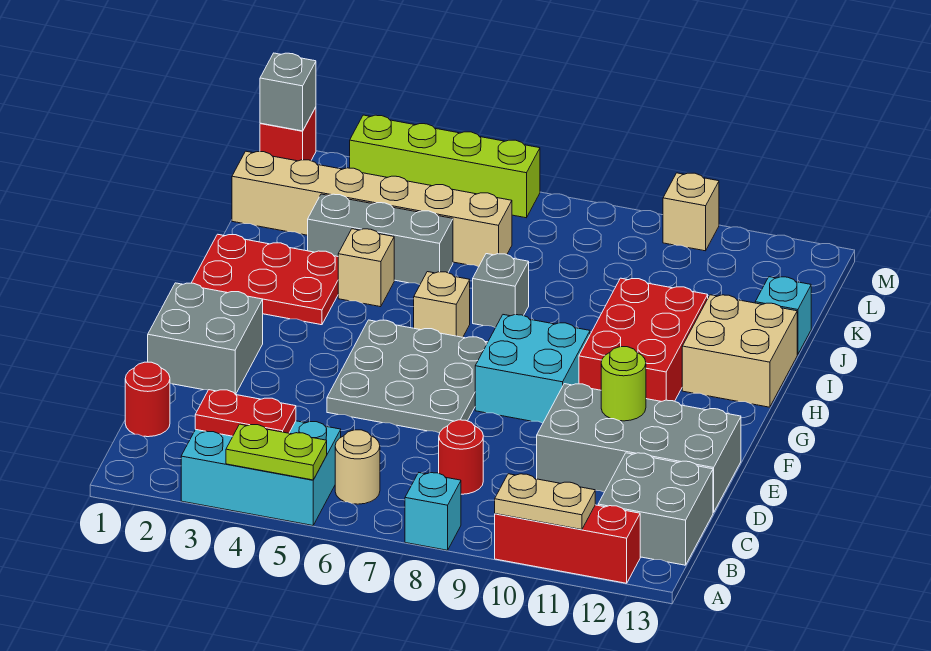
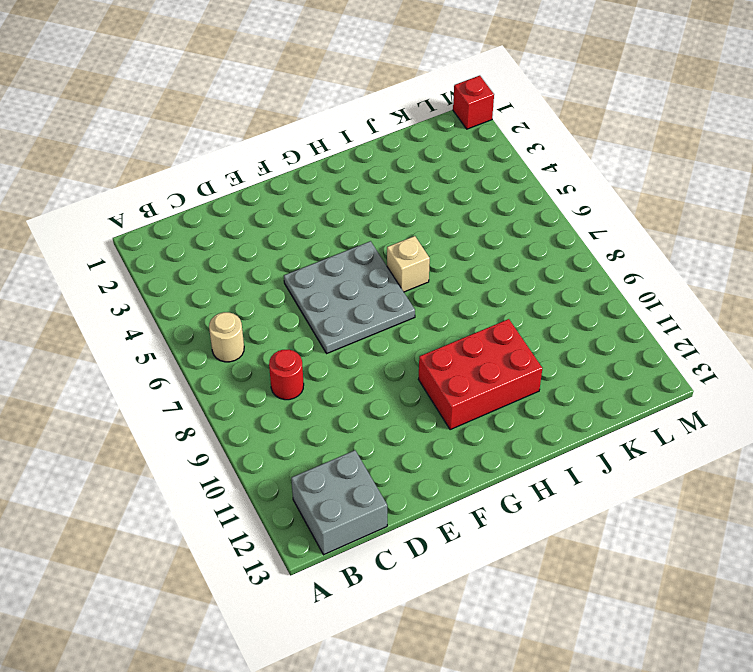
none -> cyan 2x3 brick [181,421,341,526]
none -> cyan 1x1 brick [405,473,461,550]
none -> red 1x3 brick [495,505,640,583]

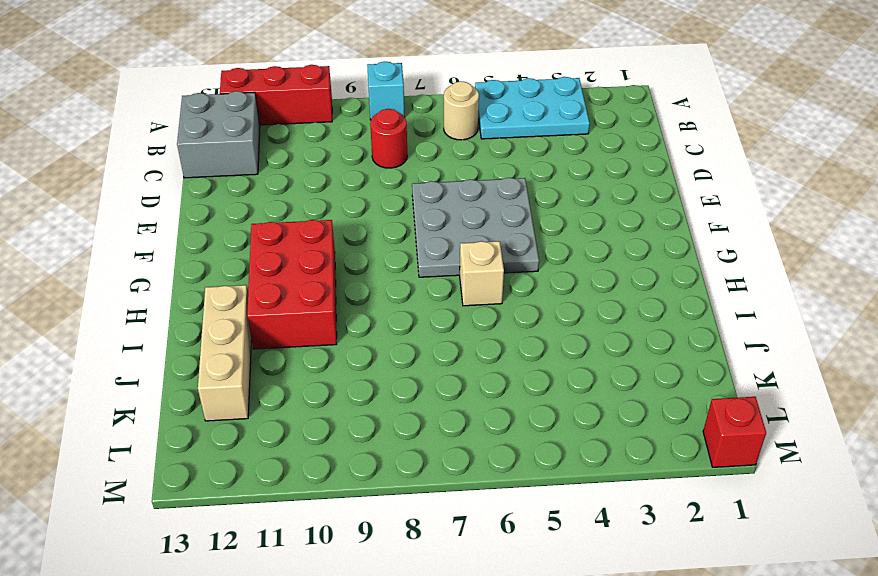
cyan 2x3 plate [475,77,590,139] -> cyan 2x3 brick [181,421,341,526]
tan 1x3 brick [198,285,251,421] -> tan 2x2 brick [682,295,797,407]
none -> red 1x1 round brick [125,362,170,437]
none -> grey 2x4 brick [537,384,741,513]
none -> grey 2x2 brick [148,283,263,395]

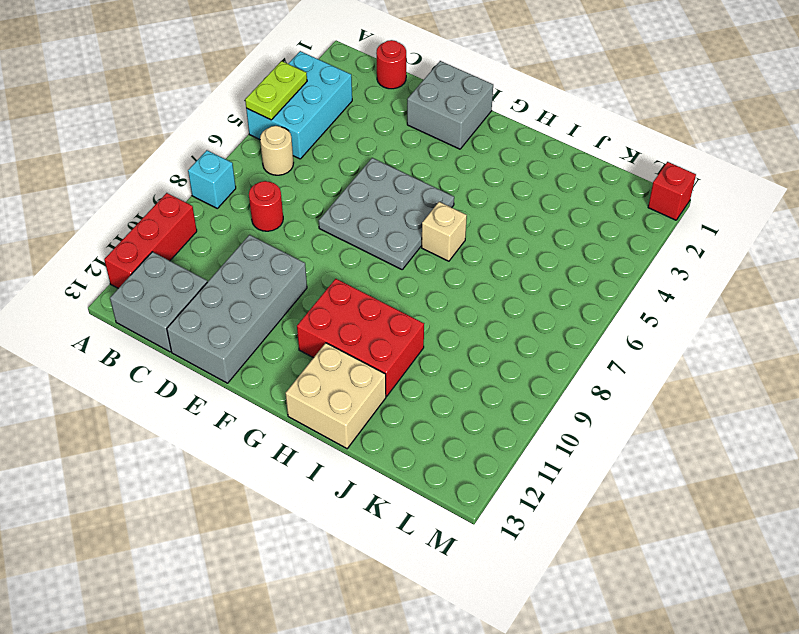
none -> cyan 2x2 brick [475,315,590,423]
none -> red 2x3 plate [192,234,338,325]
none -> tan 1x1 brick [338,229,394,307]

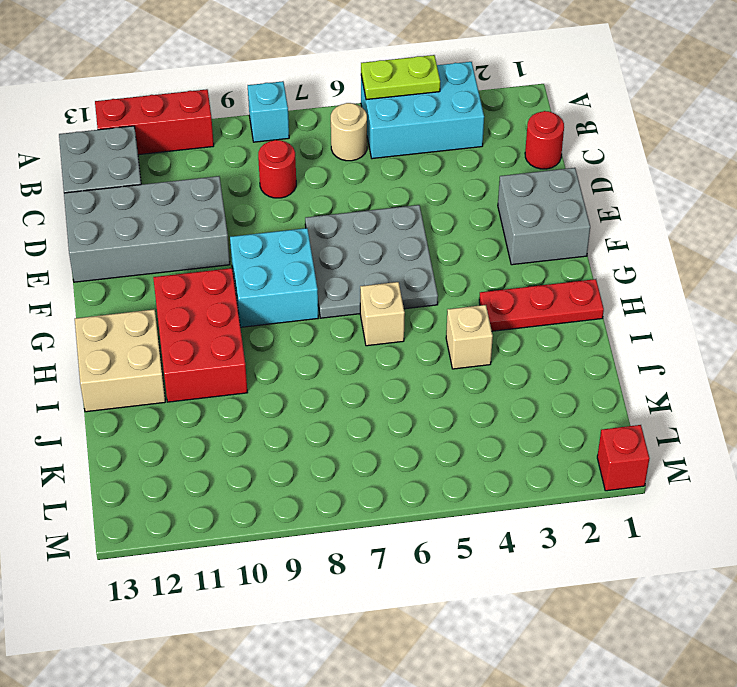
red 1x3 plate [479,279,604,331] -> red 2x3 plate [192,234,338,325]
none -> grey 1x1 brick [473,254,529,328]
none -> grey 1x3 brick [308,194,453,285]
none -> cyan 1x1 brick [755,277,811,355]

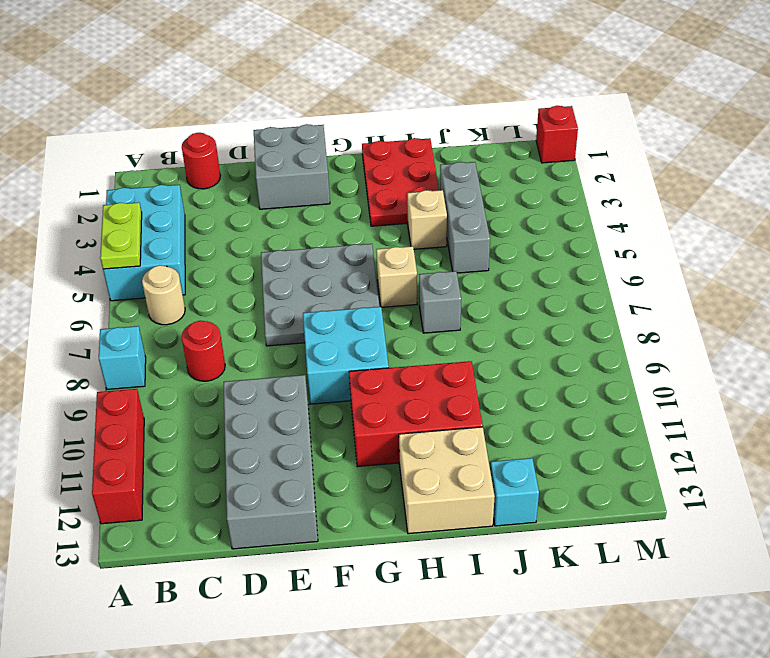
none -> grey 2x2 brick [598,453,713,565]
none -> tan 1x6 brick [232,151,512,267]
none -> lime 1x4 brick [350,115,540,218]

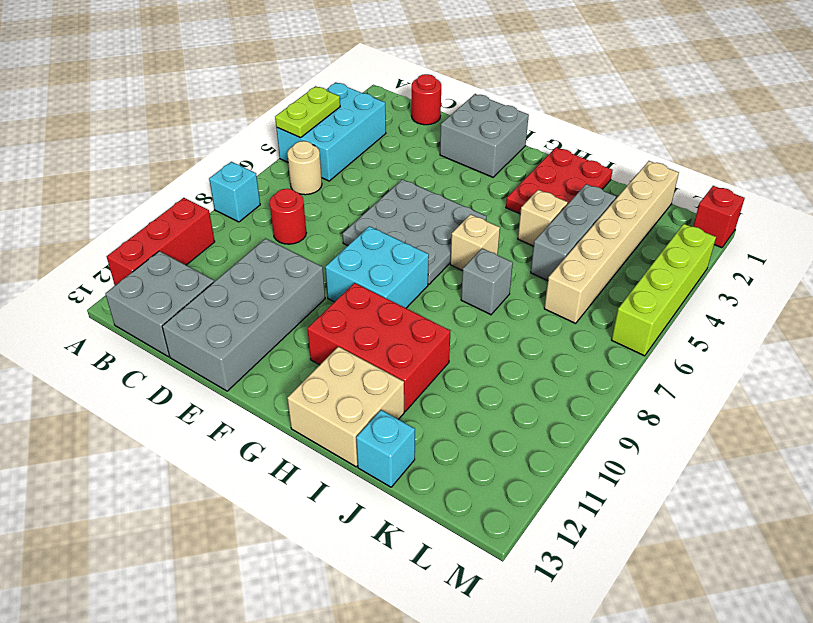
none -> tan 1x1 brick [663,173,719,251]
none -> tan 1x2 plate [495,474,595,530]
none -> red 1x2 plate [195,390,296,436]

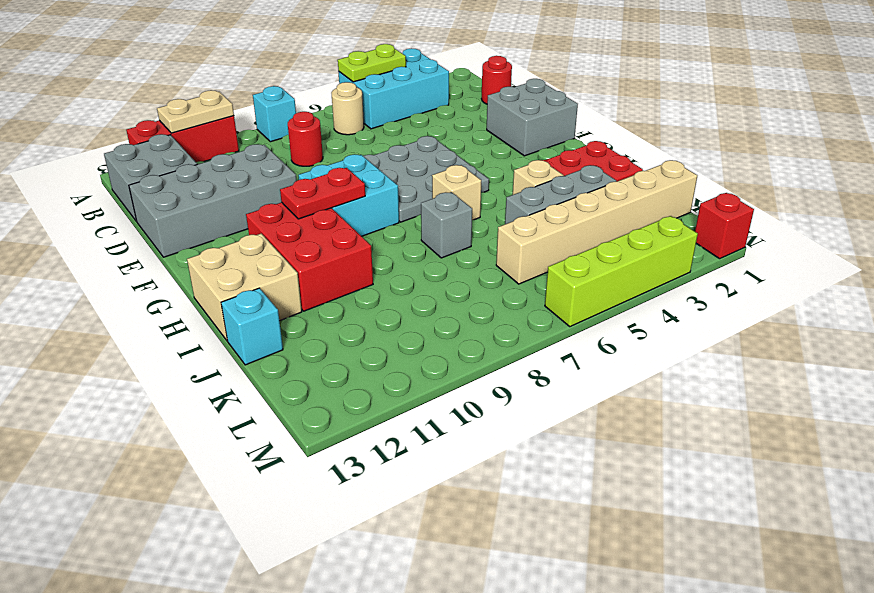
red 1x2 plate [280,168,365,219] -> red 1x2 plate moved to [195,390,296,436]
none -> tan 1x1 brick [663,173,719,251]
none -> lime 1x1 round brick [601,347,646,421]
none -> grey 1x1 brick [260,53,316,131]

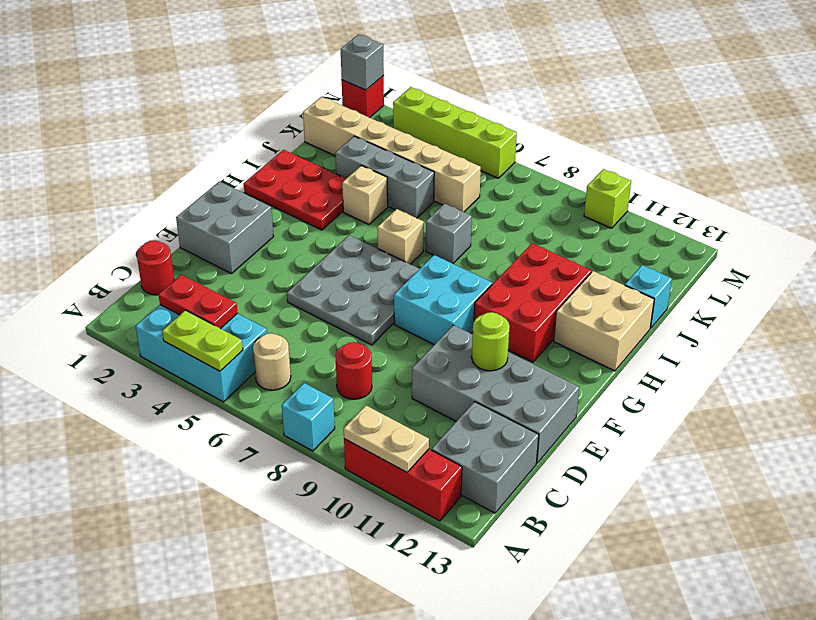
lime 1x1 brick [584,169,631,228] -> tan 1x1 brick [663,173,719,251]

